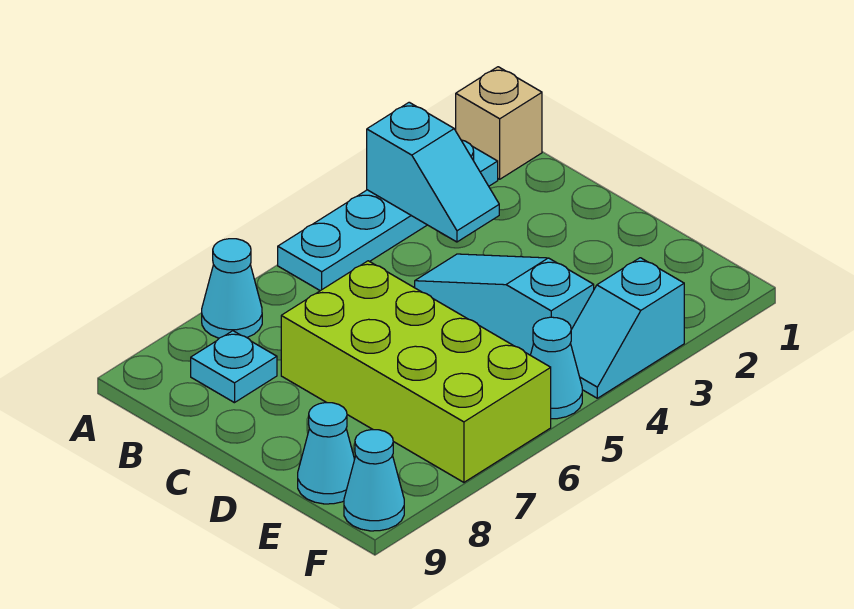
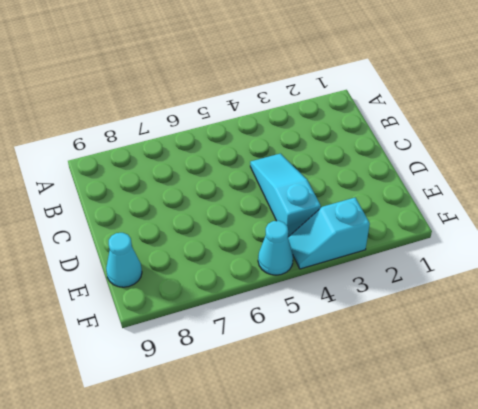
none -> tan 1x1 brick [456,67,542,179]
none -> cyan 1x4 plate [278,140,498,291]

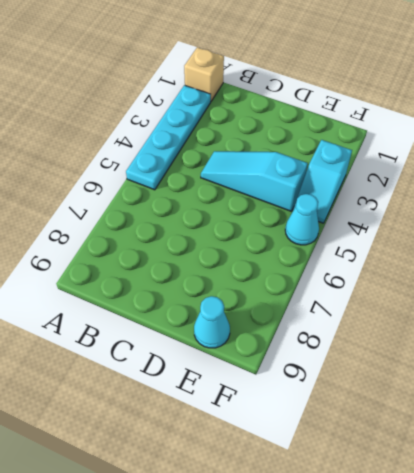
none -> cyan 1x1 cone [202,239,262,338]
none -> cyan 1x1 plate [191,331,277,403]

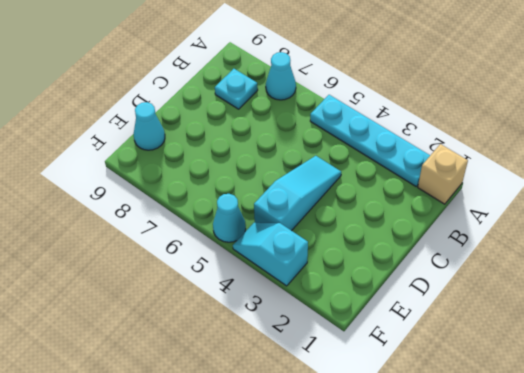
none -> lime 2x4 brick [281,261,551,482]
none -> cyan 1x1 cone [344,430,404,531]

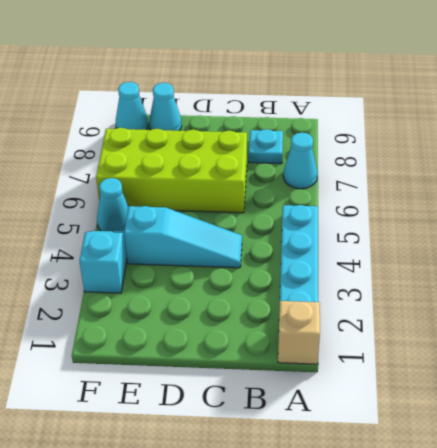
none -> cyan 1x2 slope [367,102,499,242]

